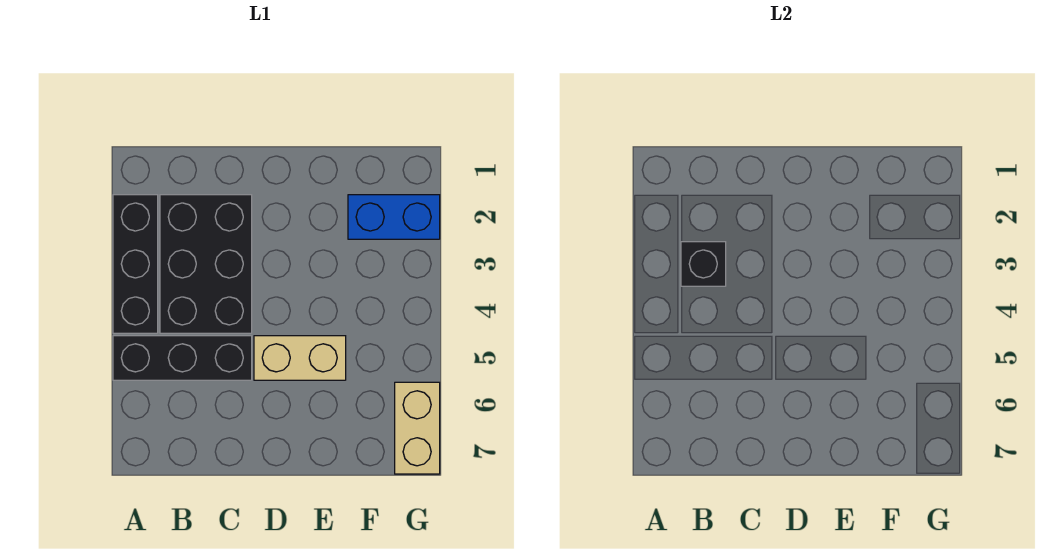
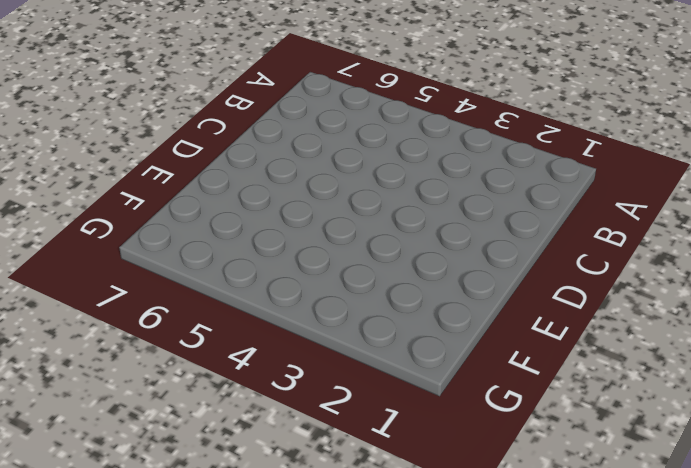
none -> black 1x3 brick [113,195,158,333]
none -> black 1x3 brick [113,336,252,380]

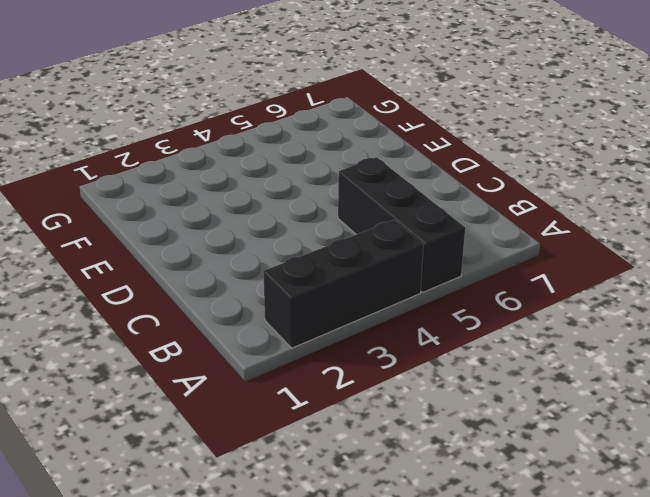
none -> black 2x3 brick [160,195,252,333]
none -> tan 1x2 brick [254,336,346,380]

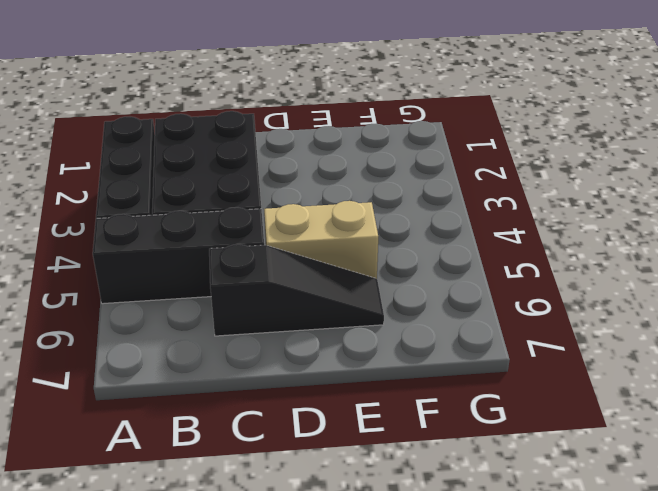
black 1x3 slope [209,244,384,336] -> none
none -> blue 1x2 brick [348,195,440,239]
none -> tan 1x2 brick [395,382,440,474]

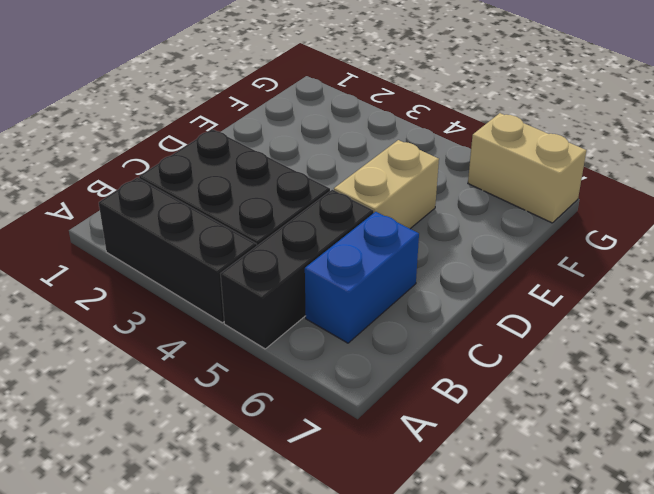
blue 1x2 brick [305,212,419,343] -> blue 1x2 brick moved to [348,195,440,239]
none -> black 1x1 brick [681,242,726,286]

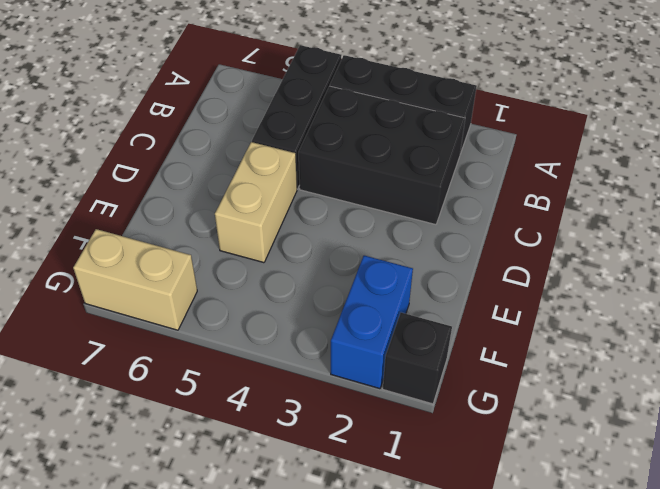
black 1x1 brick [383,313,452,404] -> black 1x1 brick moved to [681,242,726,286]

